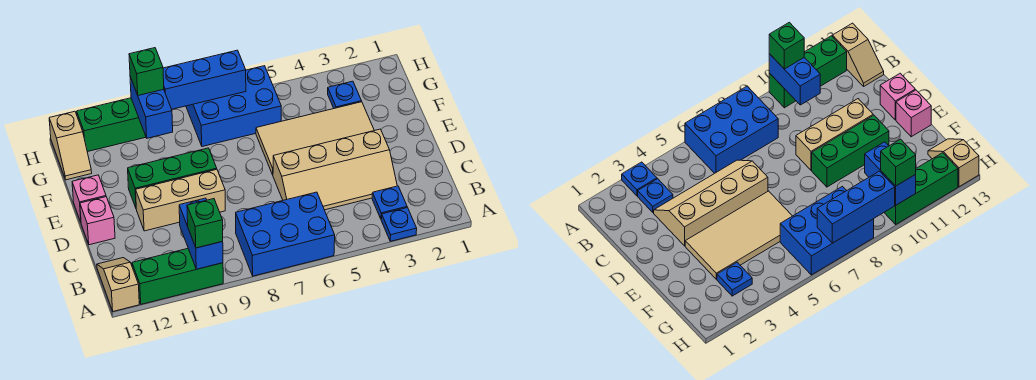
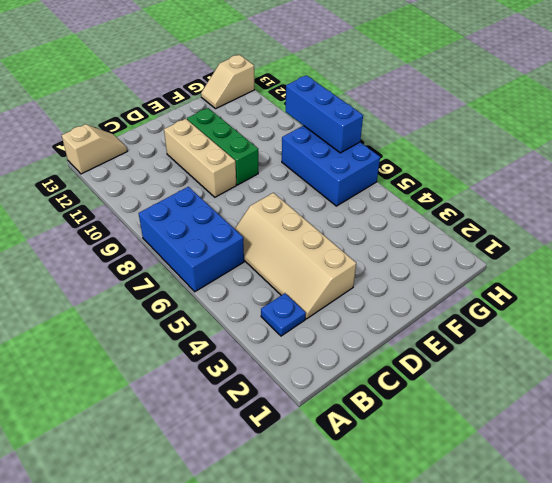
none -> blue 1x1 plate [381,208,417,241]
none -> green 1x3 brick [132,249,223,304]
none -> pink 1x1 brick [80,197,115,245]

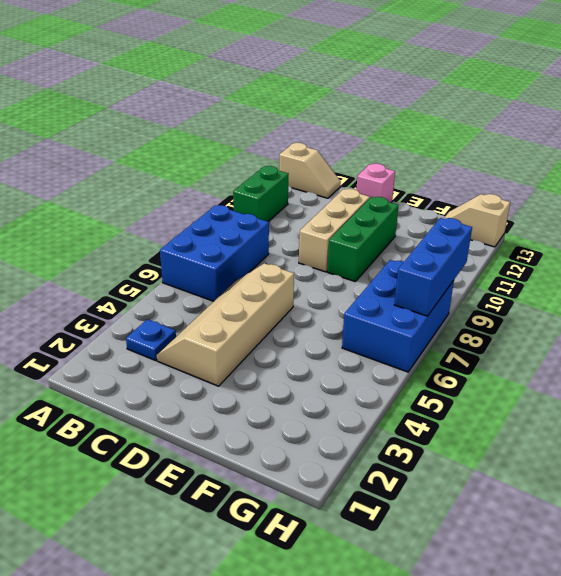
green 1x2 brick [233,166,289,222] -> green 1x3 brick [132,249,223,304]
none -> blue 1x1 plate [381,208,417,241]
none -> tan 2x4 tile [256,102,374,175]
none -> pink 1x1 brick [72,175,106,222]

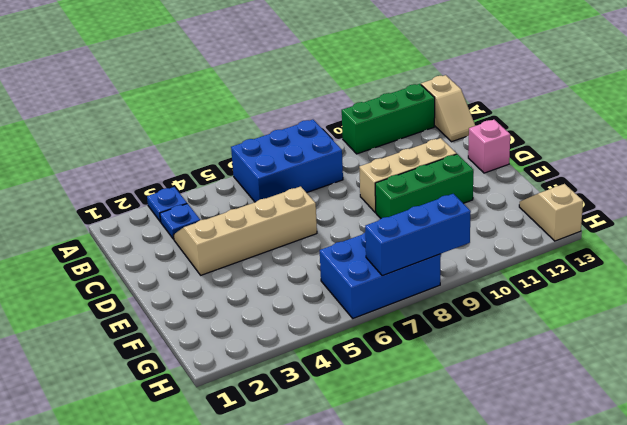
none -> tan 2x4 tile [256,102,374,175]
none -> pink 1x1 brick [72,175,106,222]
none -> blue 1x1 plate [328,81,361,108]

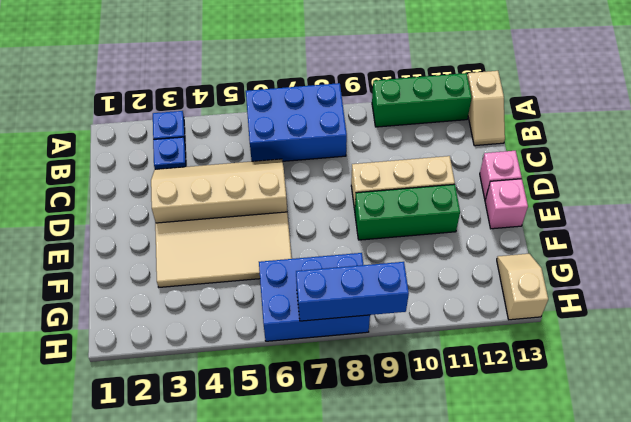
none -> blue 1x1 plate [328,81,361,108]
none -> green 1x3 brick [77,98,146,152]
none -> blue 1x2 brick [179,198,223,269]

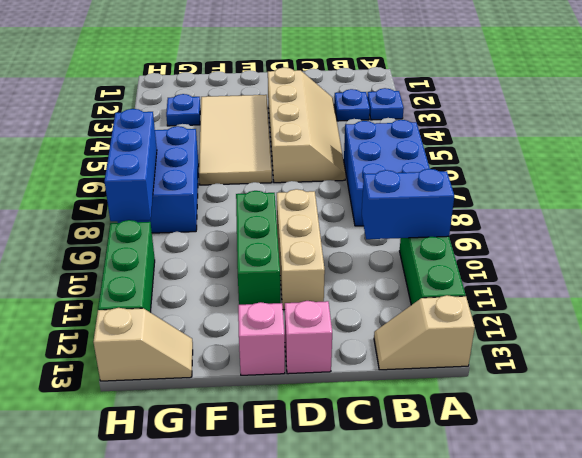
none -> blue 1x2 brick [130,77,173,138]
none -> green 1x1 brick [187,199,223,248]
none -> green 1x1 brick [129,48,164,95]

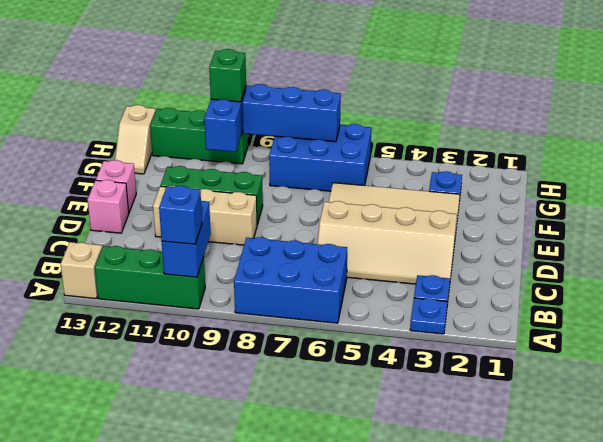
blue 1x1 brick [159,186,202,244] -> green 1x1 brick [187,199,223,248]

